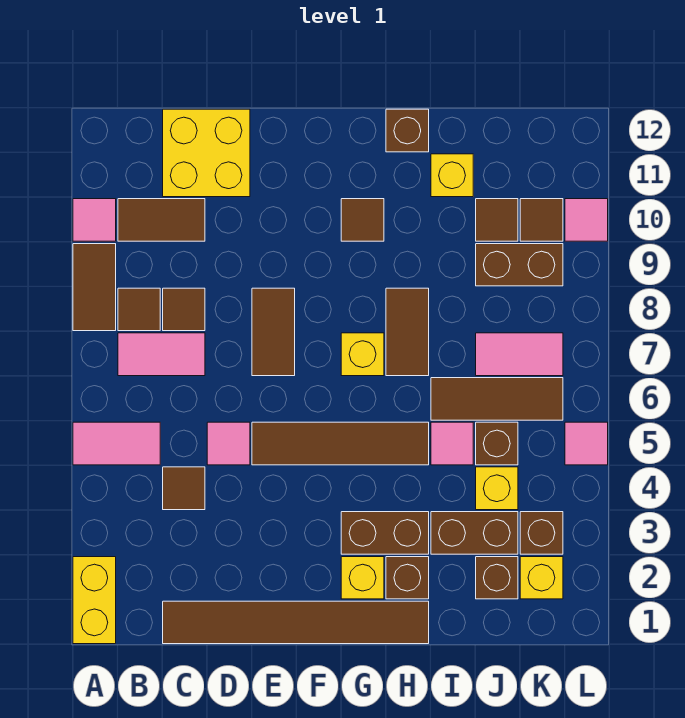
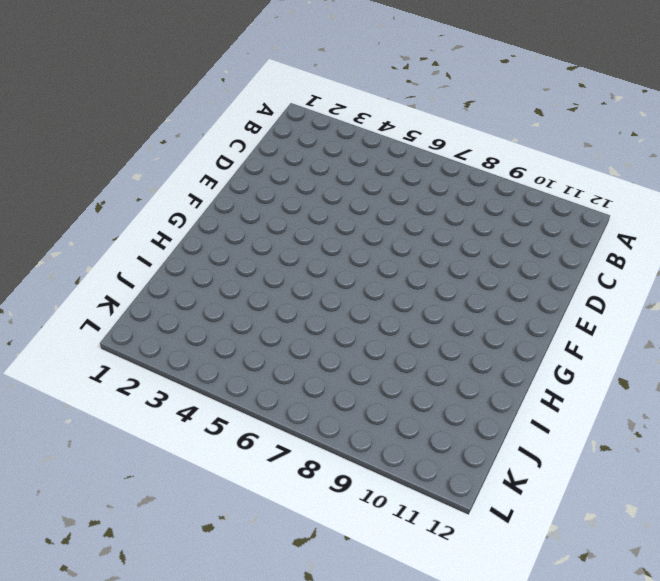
none -> yellow 1x2 brick [73,557,116,644]
none -> pink 1x2 tile [73,422,160,465]
none -> brown 1x2 tile [73,244,116,331]
none -> pink 1x1 tile [73,199,116,241]

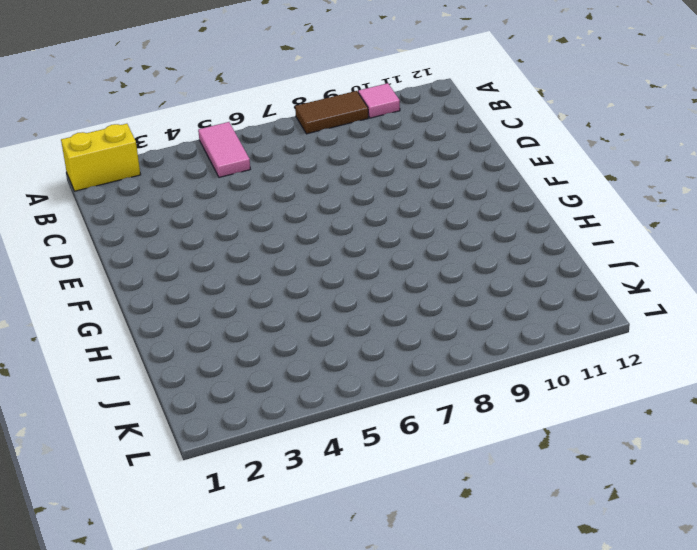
none -> pink 1x2 tile [118,333,205,376]
none -> brown 1x1 tile [118,288,160,331]
none -> brown 1x2 tile [118,199,205,241]
none -> brown 1x6 tile [163,601,429,644]

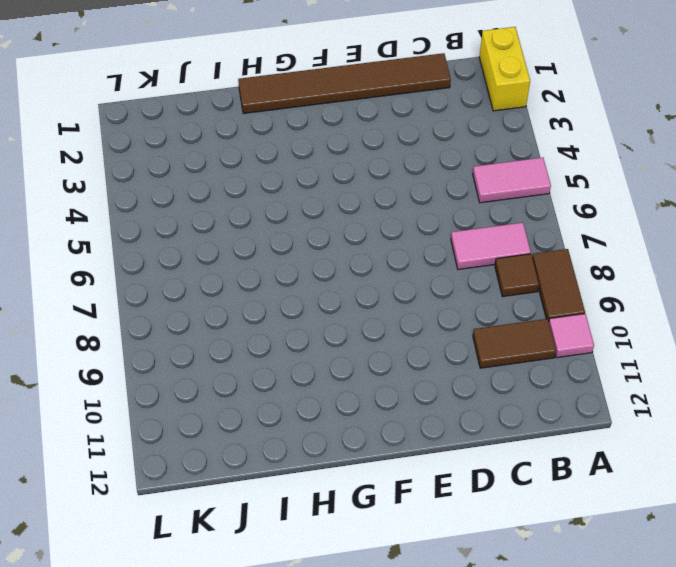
none -> brown 1x1 tile [163,467,205,510]
none -> brown 1x1 tile [163,288,205,331]
none -> yellow 2x2 brick [163,109,250,197]
none -> pink 1x1 tile [207,422,250,465]

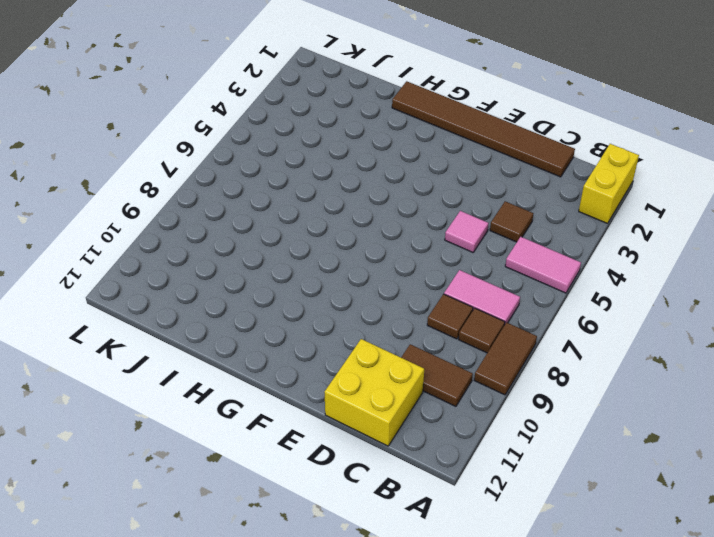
none -> pink 1x1 tile [73,199,116,241]
none -> brown 1x4 tile [252,422,429,465]
none -> brown 1x2 tile [252,288,295,376]
none -> yellow 1x1 brick [341,557,384,599]

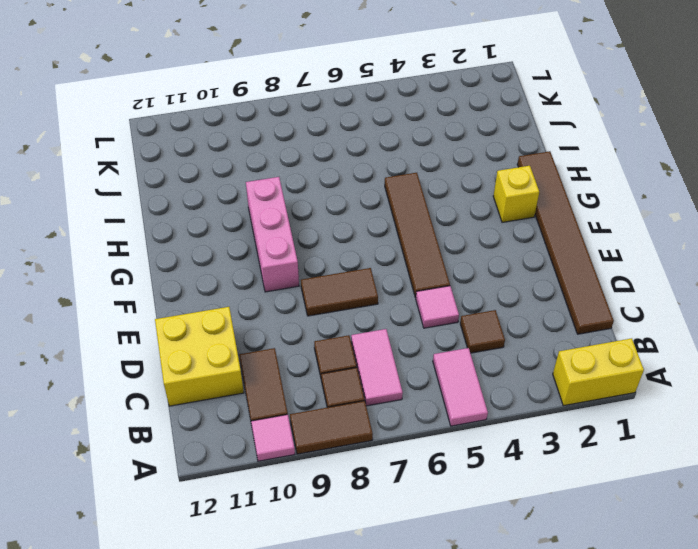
pink 1x3 brick [246,177,299,292] -> none
none -> brown 1x2 brick [341,512,429,554]
none -> yellow 1x1 brick [341,333,384,376]
none -> brown 1x1 tile [341,199,384,241]
none -> brown 1x1 brick [386,557,429,599]

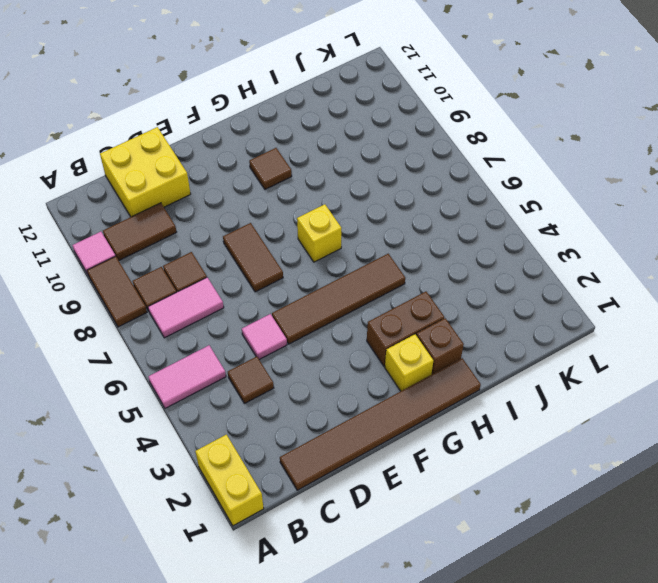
none -> brown 1x2 tile [386,288,429,376]
none -> brown 1x1 brick [386,109,429,152]
none -> brown 1x2 brick [431,512,518,554]
none -> pink 1x1 tile [431,422,473,465]

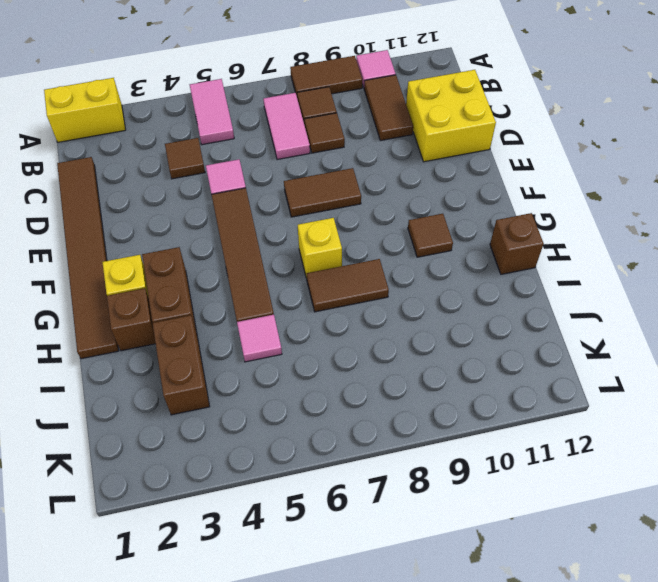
none -> brown 1x3 tile [431,378,563,420]
none -> yellow 1x1 brick [431,154,473,197]
none -> brown 1x1 brick [476,557,518,599]
none -> yellow 1x1 brick [476,467,518,510]

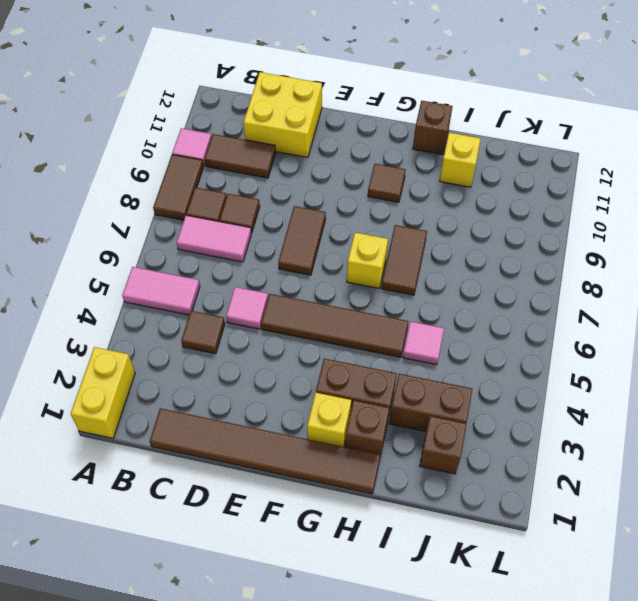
none -> brown 1x3 tile [431,378,563,420]
none -> yellow 1x1 brick [476,467,518,510]
none -> brown 1x1 brick [476,422,518,465]
none -> pink 1x2 tile [476,333,563,376]

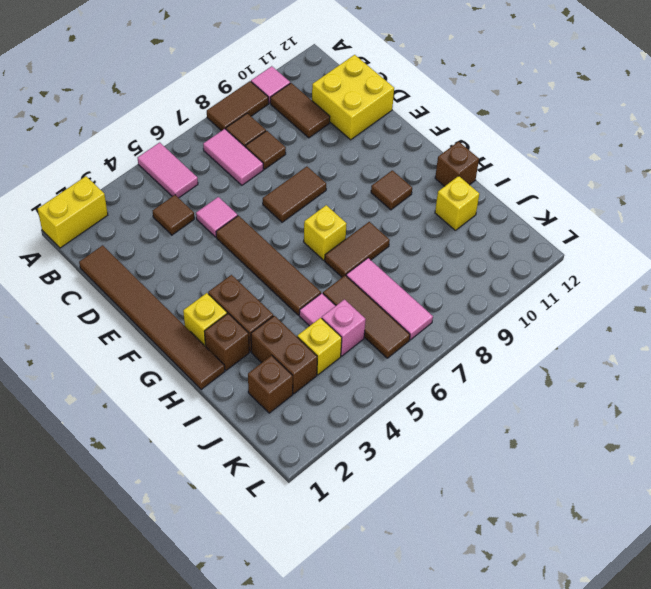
pink 1x3 tile [346,258,433,340] -> pink 1x2 tile [476,333,563,376]
pink 1x1 brick [322,299,366,356] -> brown 1x1 brick [476,422,518,465]
none -> brown 1x2 brick [476,244,563,286]
none -> brown 1x1 tile [476,199,518,241]
none -> yellow 1x1 brick [520,557,563,599]
none -> brown 1x1 brick [520,512,563,554]

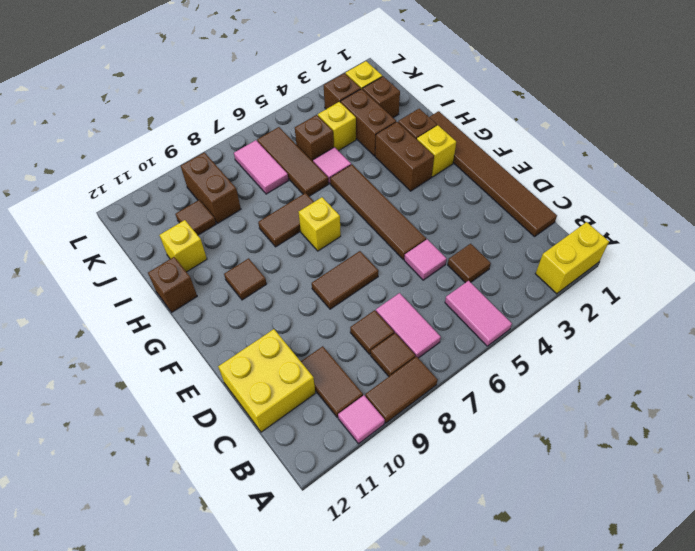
none -> brown 1x1 tile [520,199,563,241]
none -> pink 1x1 tile [565,422,608,465]
none -> pink 1x1 tile [565,199,608,241]

